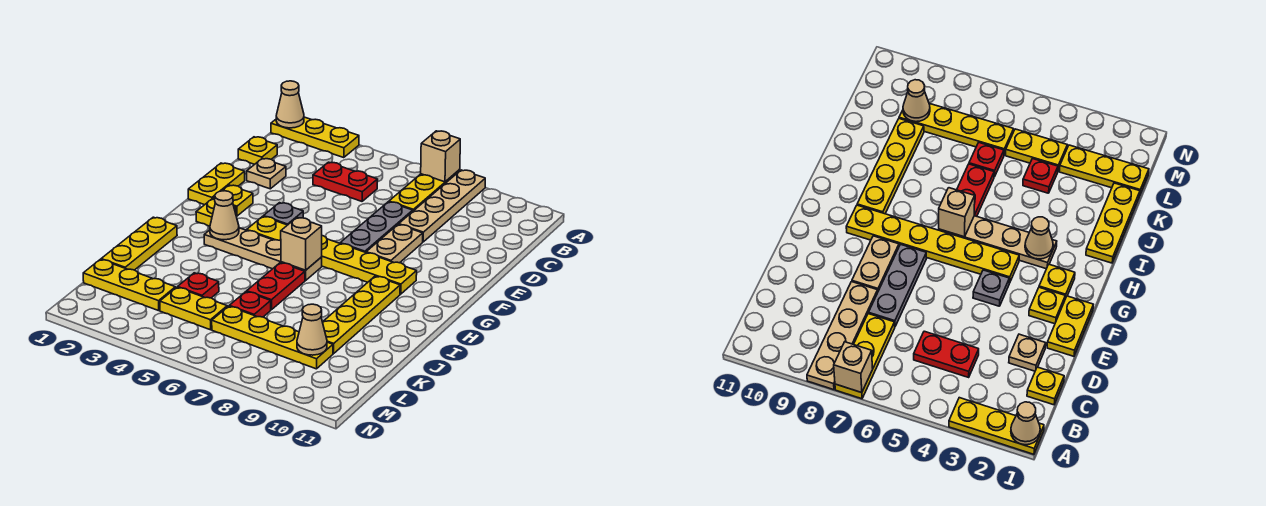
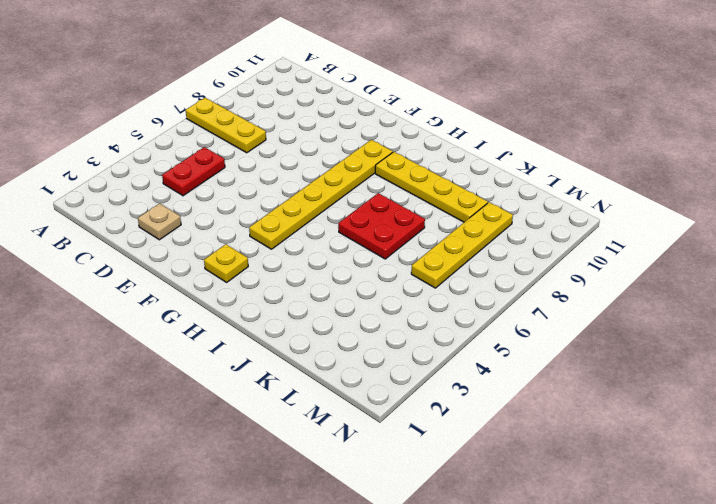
red 2x2 plate [338,193,425,259] -> red 1x2 plate [247,263,305,310]
none -> yellow 1x3 plate [271,117,359,158]
none -> tan 1x4 plate [399,170,485,242]
none -> yellow 1x1 plate [238,137,277,164]

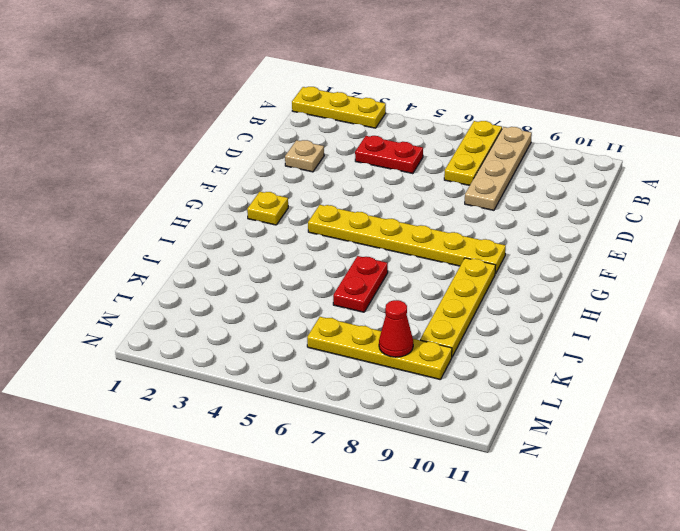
red 1x1 cone [379,300,413,357] -> none
none -> yellow 1x1 plate [238,137,277,164]
none -> grey 1x3 plate [340,202,413,252]
none -> yellow 1x2 plate [188,163,245,205]

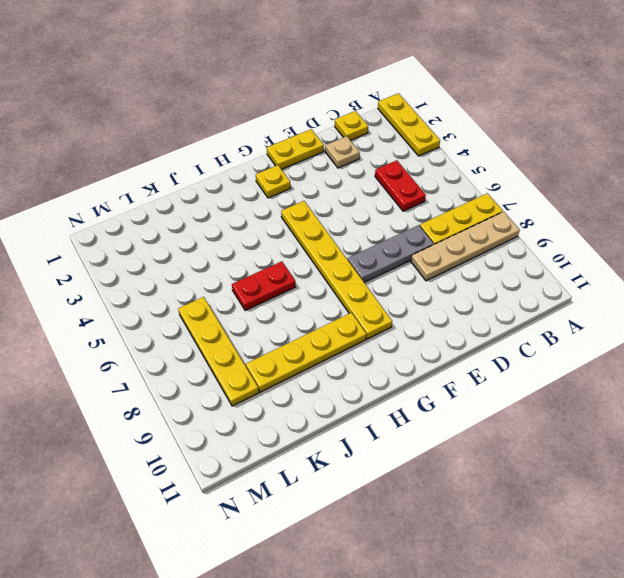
none -> tan 1x2 plate [366,224,423,263]
none -> yellow 1x1 plate [213,185,253,216]
none -> grey 1x1 plate [263,203,303,225]

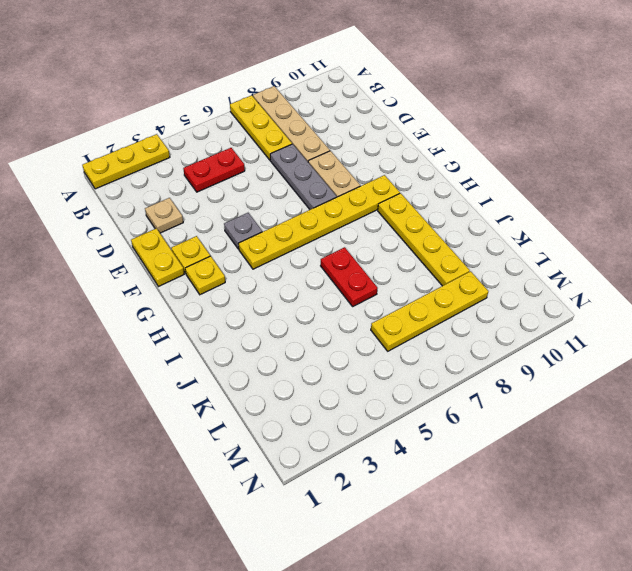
none -> yellow 1x1 plate [238,137,277,164]
none -> tan 1x4 plate [204,228,322,281]
none -> yellow 1x3 plate [101,217,177,270]

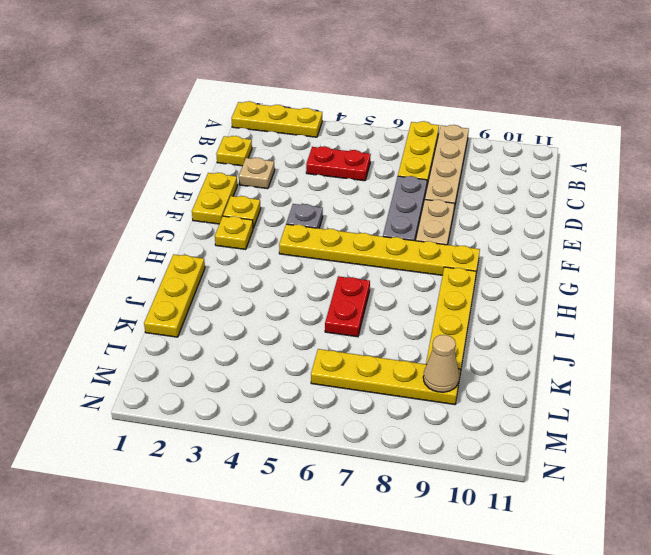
none -> tan 1x4 plate [204,228,322,281]
none -> red 1x1 plate [178,273,219,298]
none -> red 1x1 plate [229,292,271,317]

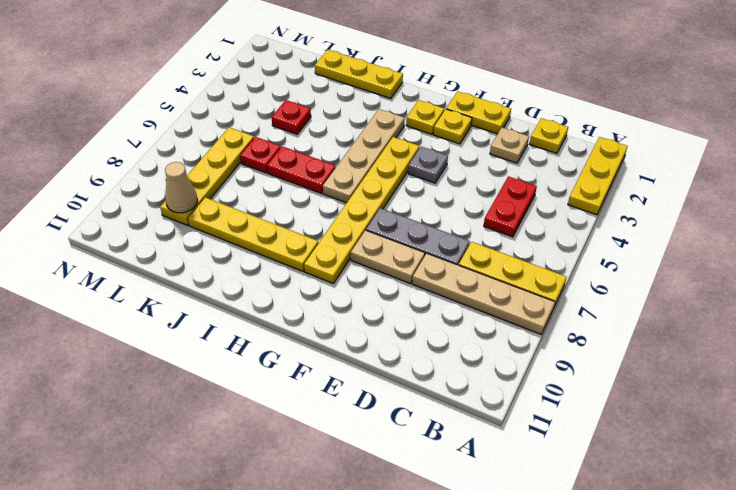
none -> yellow 1x3 plate [83,259,175,311]
none -> yellow 1x2 plate [160,287,227,330]
none -> tan 1x1 cone [276,81,304,128]

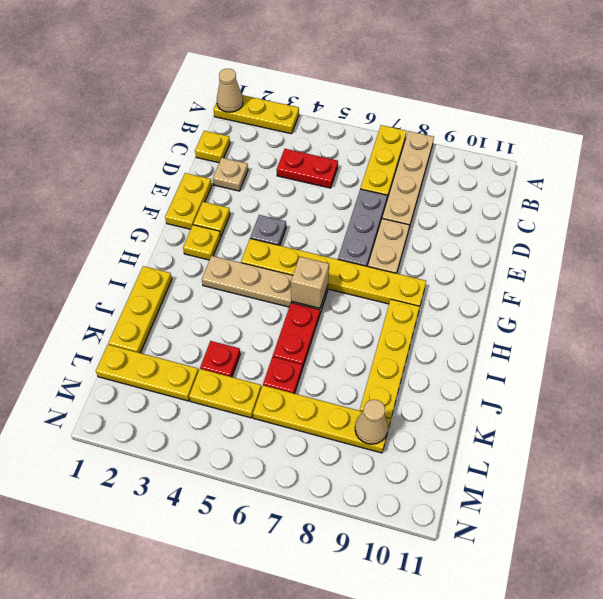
none -> tan 1x1 brick [421,131,460,182]
none -> tan 1x1 cone [210,191,239,240]

